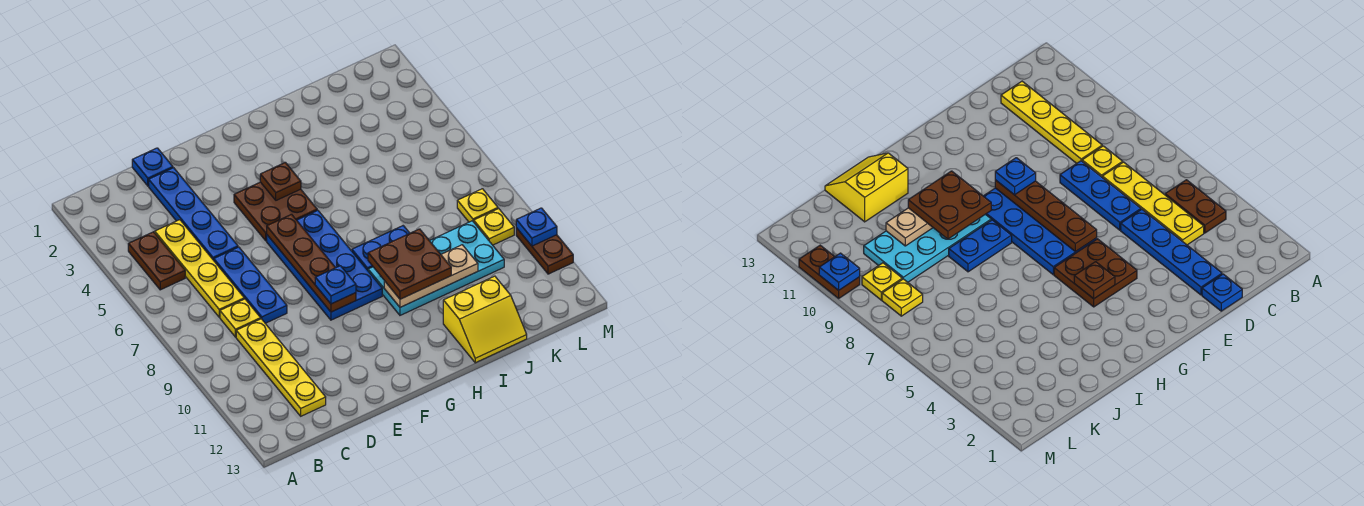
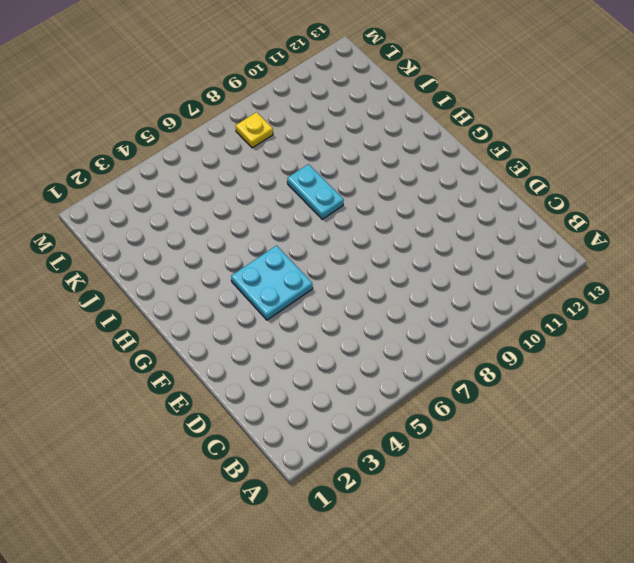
cyan 2x2 plate [231,246,313,320] -> brown 2x2 plate [234,182,317,241]
cyan 1x2 plate [287,164,344,219] -> blue 1x2 plate [352,226,410,270]
none -> brown 1x2 plate [128,232,185,290]
none -> yellow 1x4 plate [155,220,244,317]
none -> yellow 1x1 plate [220,299,261,337]

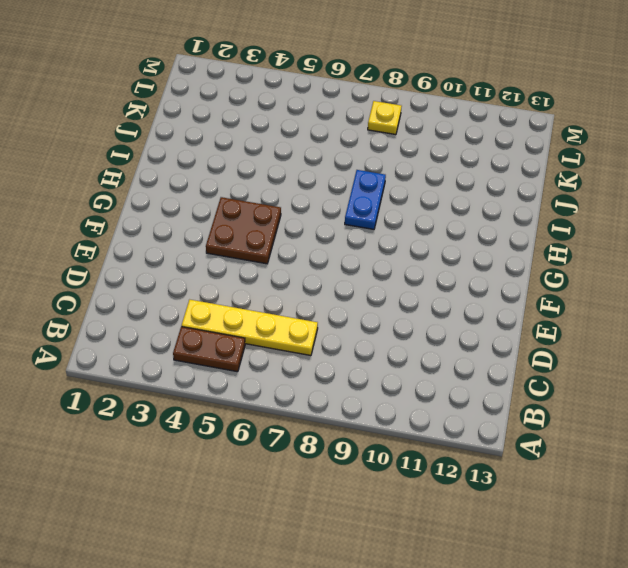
none -> yellow 1x1 plate [220,299,261,337]
none -> yellow 1x4 plate [236,319,326,416]
none -> blue 1x1 plate [132,148,173,186]

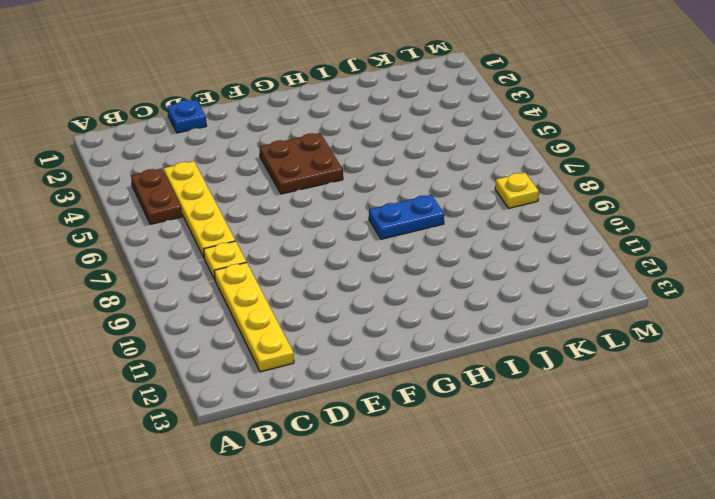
none -> blue 1x4 plate [149,168,238,260]
none -> blue 1x3 plate [214,247,287,323]
none -> blue 2x4 plate [267,210,382,320]

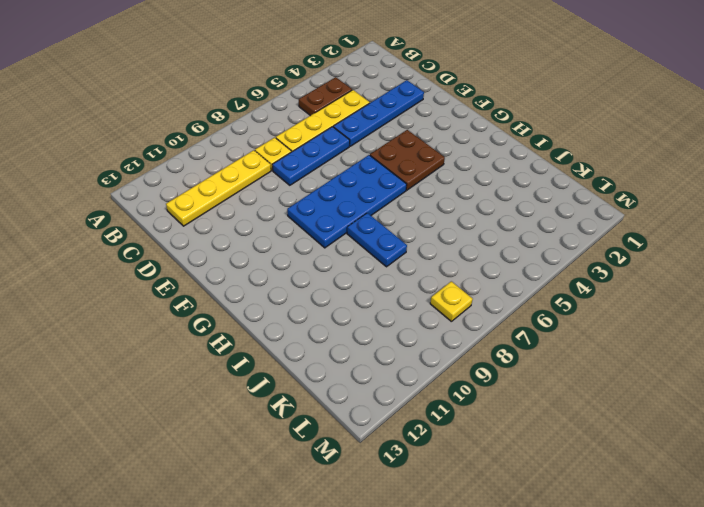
none -> blue 1x1 plate [132,148,173,186]
none -> cyan 2x4 plate [368,221,504,315]
none -> yellow 2x2 slope [443,276,527,363]

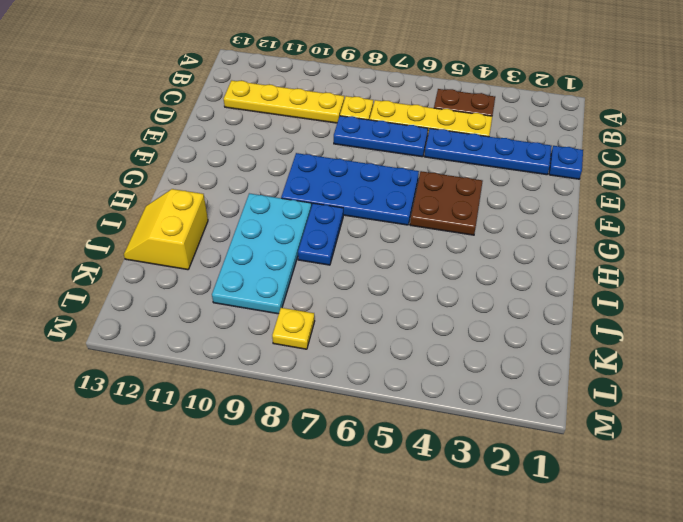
none -> yellow 1x1 plate [474,209,514,245]
none -> brown 1x2 plate [516,228,573,274]
none -> brown 1x4 plate [267,214,356,312]

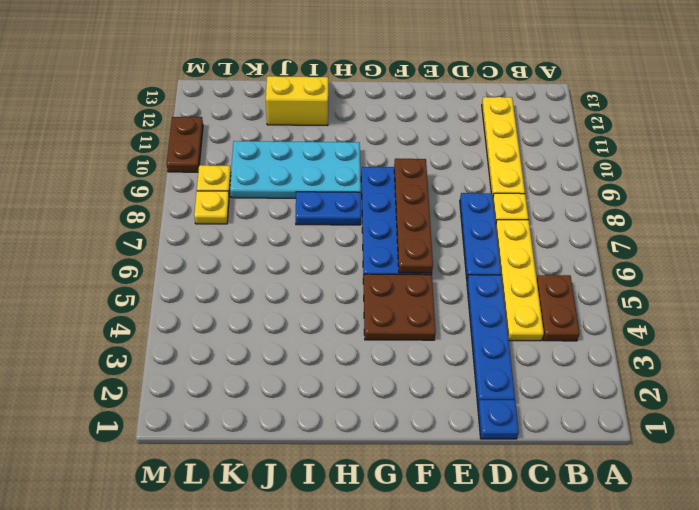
none -> brown 1x1 plate [260,162,301,200]
none -> tan 1x3 plate [384,245,478,307]
none -> blue 1x1 plate [516,208,557,246]

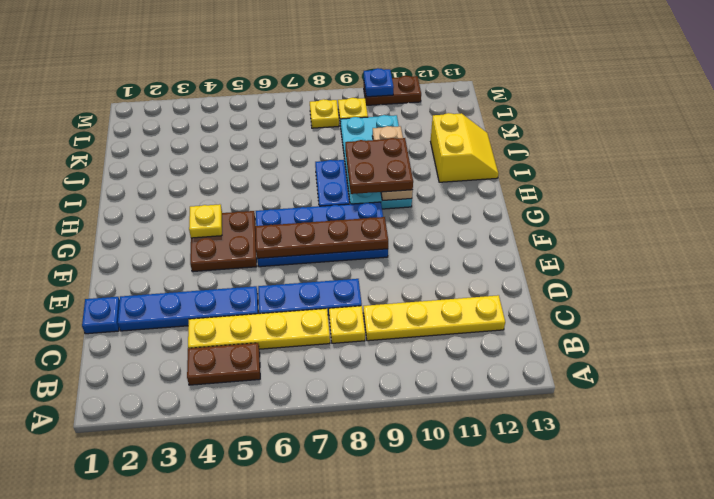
yellow 1x1 plate [189,204,222,238] -> brown 1x1 plate [260,162,301,200]
none -> blue 1x1 plate [315,266,356,304]

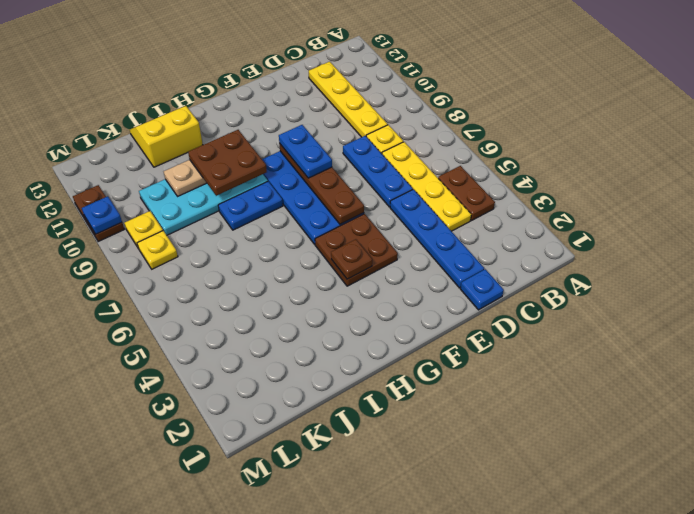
blue 1x2 plate [279,125,332,178] -> blue 1x1 plate [315,266,356,304]

